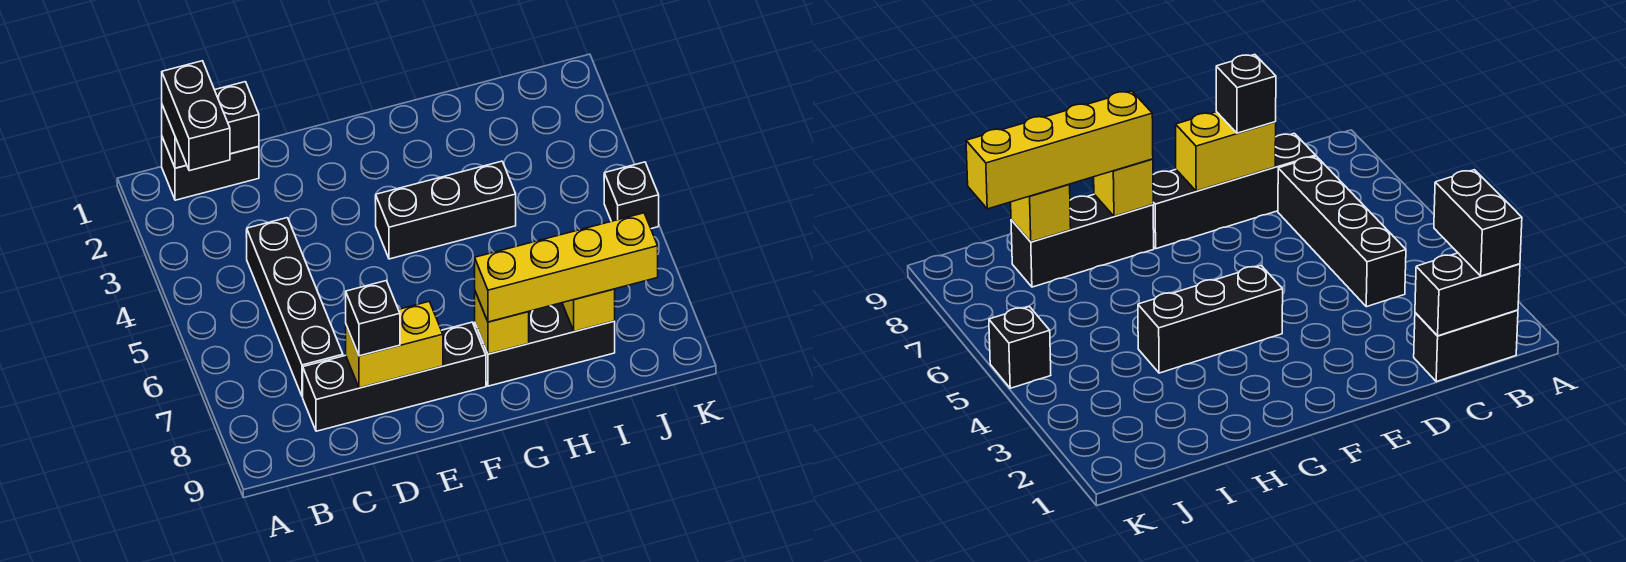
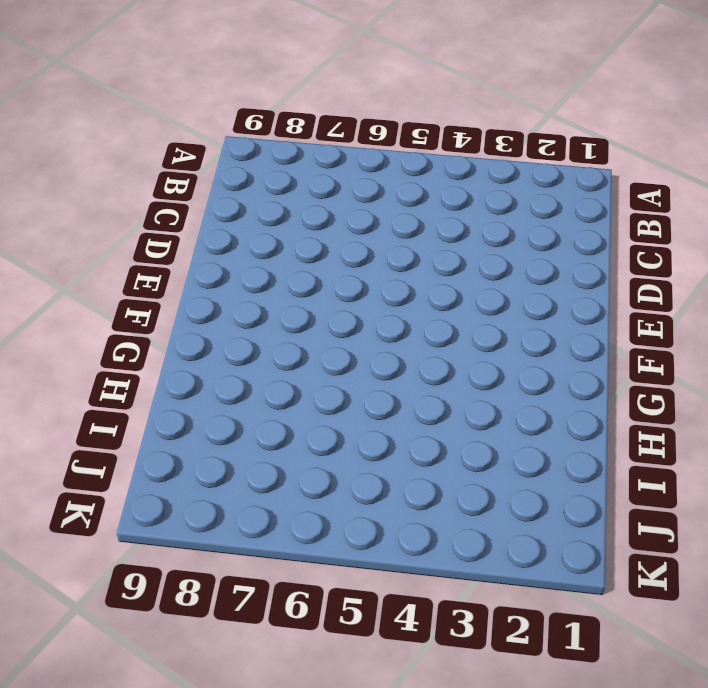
none -> black 1x2 brick [162,137,259,200]
none -> black 1x4 brick [247,218,343,397]
none -> black 1x4 brick [303,322,486,431]

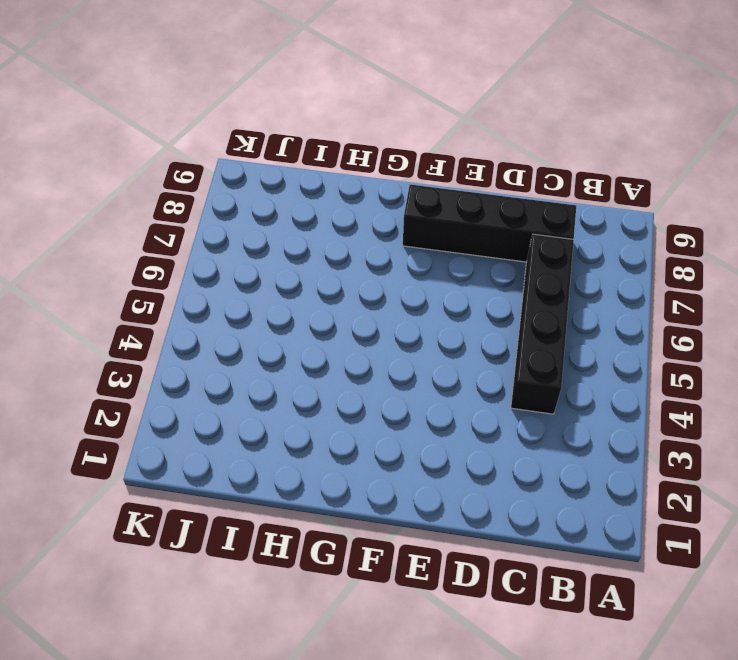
none -> black 1x2 brick [162,137,259,200]
none -> black 1x3 brick [375,161,516,259]
none -> black 1x3 brick [475,303,615,386]

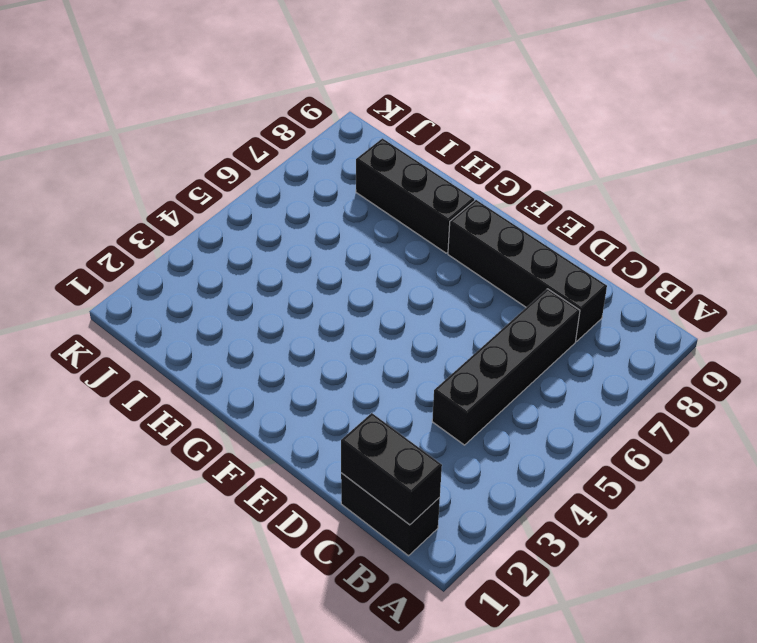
none -> black 1x3 brick [375,161,516,259]
none -> black 1x1 brick [604,162,659,229]
none -> yellow 1x2 brick [346,302,443,388]

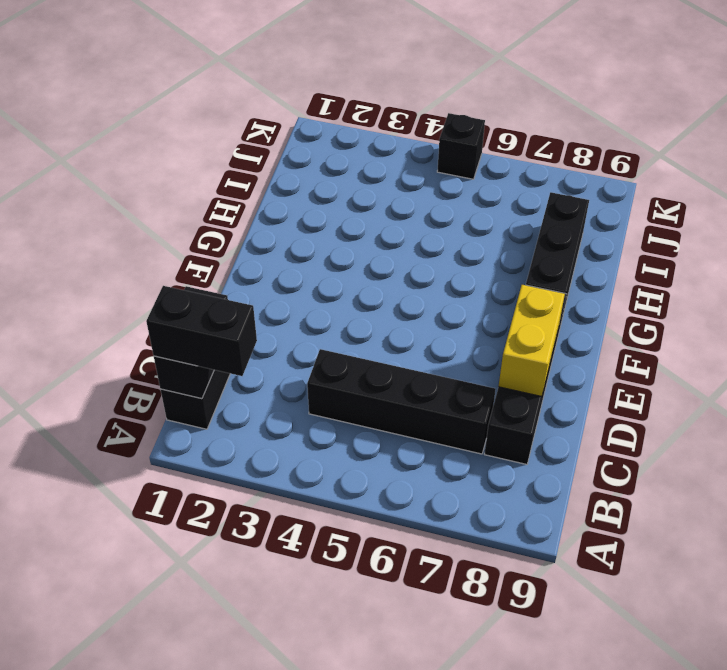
none -> black 1x3 brick [375,161,516,259]
none -> yellow 1x1 brick [475,292,529,354]
none -> yellow 1x1 brick [562,289,615,332]

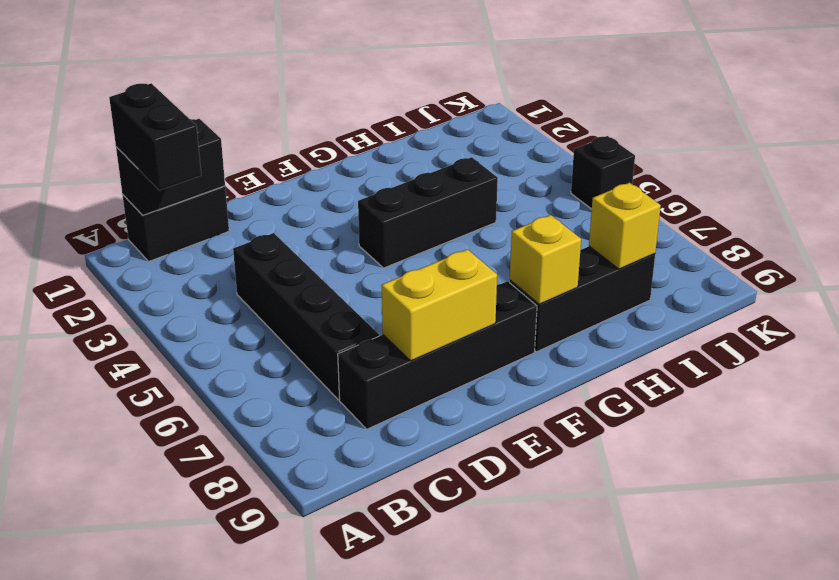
none -> black 1x1 brick [346,280,400,356]
none -> yellow 1x4 brick [475,213,658,322]

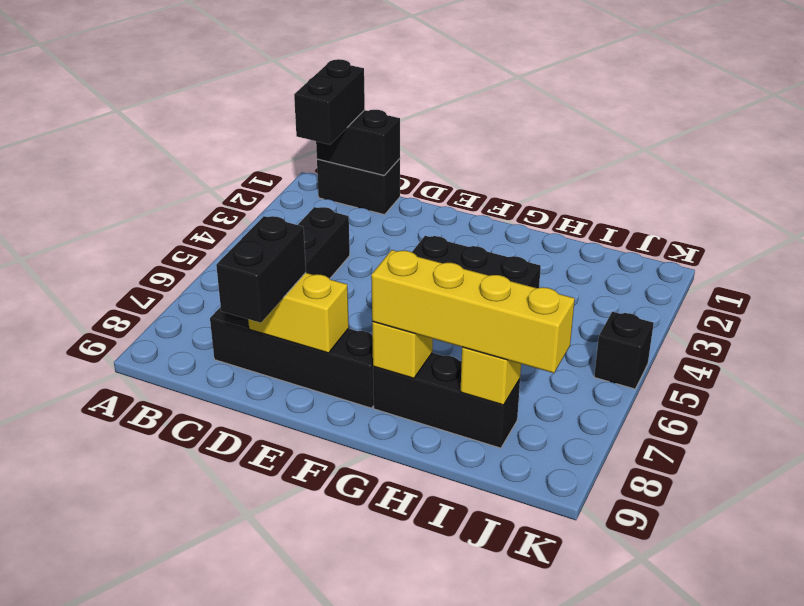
black 1x2 brick [216,216,306,323] -> black 1x1 brick [346,280,400,356]

